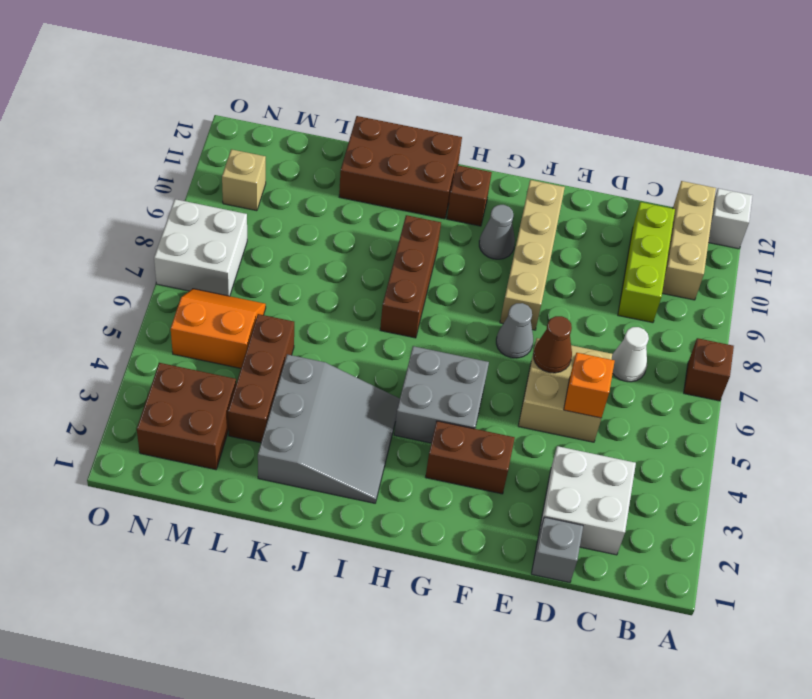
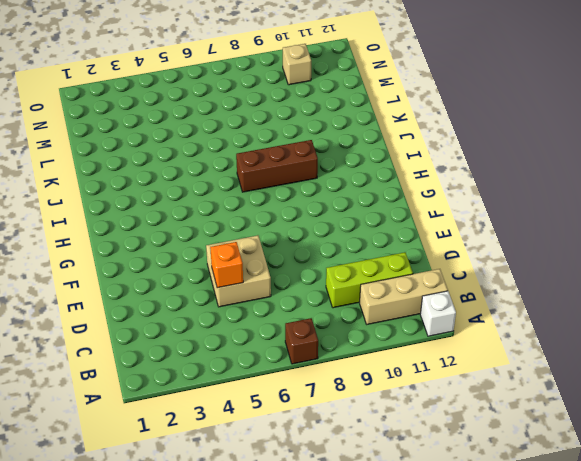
none -> white 2x2 brick [539,446,636,555]
none -> white 1x1 cone [611,327,649,382]
none -> grey 1x1 brick [531,517,583,583]

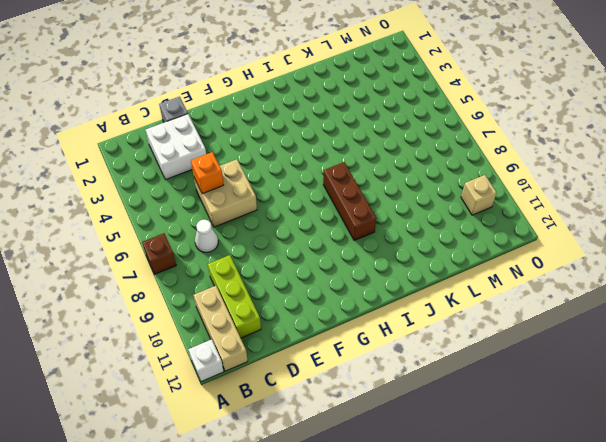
none -> brown 1x2 brick [426,421,515,494]
none -> grey 1x1 cone [496,303,533,358]
none -> tan 1x4 brick [500,180,565,330]

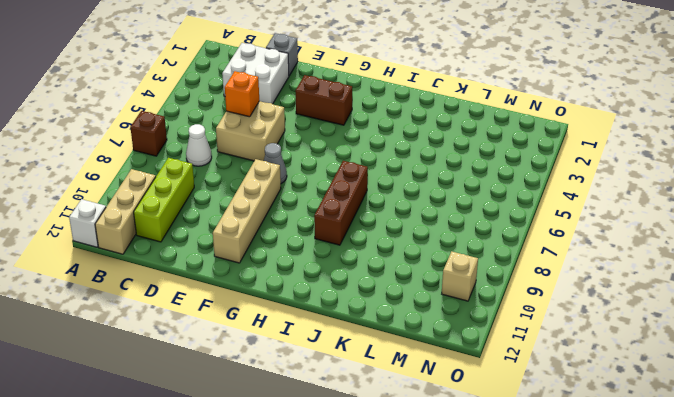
none -> grey 2x2 brick [394,346,489,443]
none -> grey 1x1 cone [479,205,515,259]
none -> brown 1x1 brick [447,165,492,226]

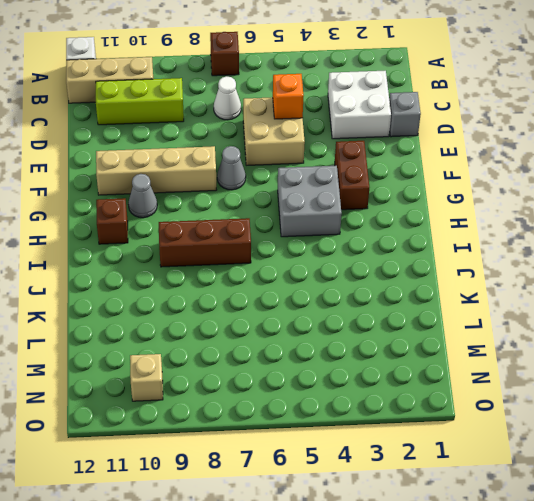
none -> grey 3x3 slope [258,354,400,503]
none -> brown 2x3 brick [339,116,462,219]
none -> brown 1x3 brick [228,314,294,443]

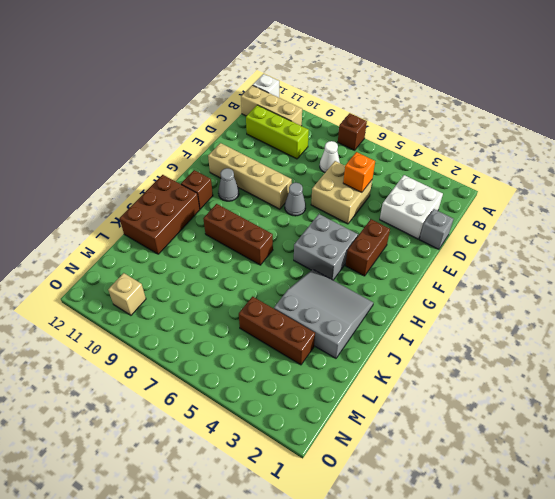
none -> brown 2x2 brick [137,363,236,470]
none -> orange 2x2 slope [171,289,266,368]
none -> white 2x2 brick [154,199,247,296]

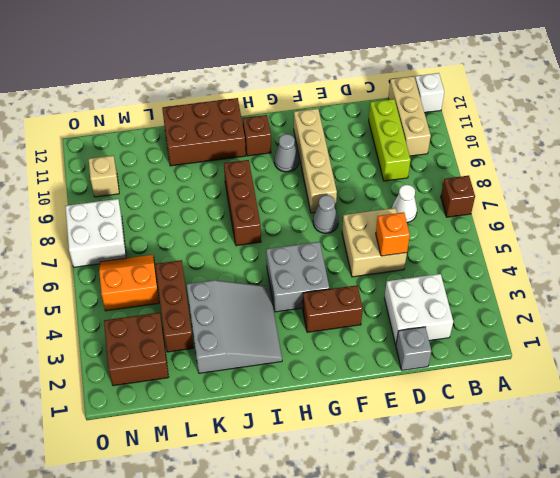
none -> brown 1x1 cone [534,316,572,373]

